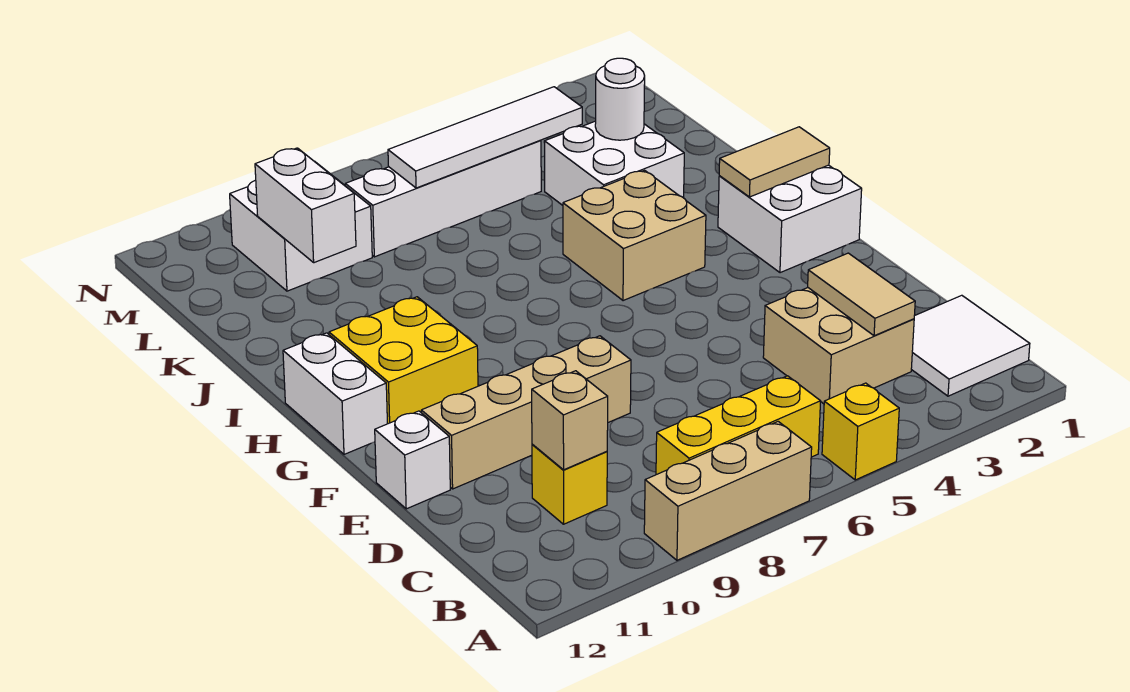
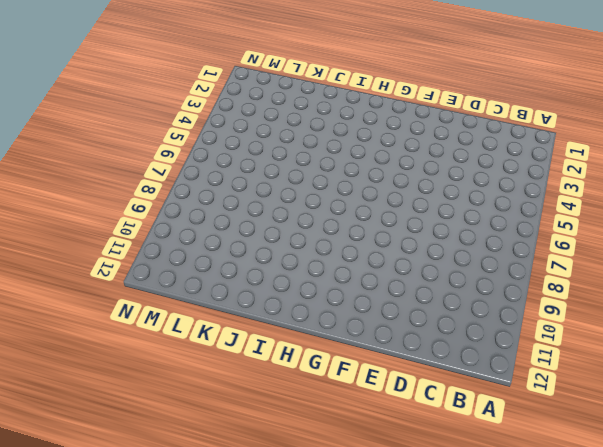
none -> yellow 1x1 brick [822,383,899,480]
none -> tan 1x3 brick [644,422,812,560]
none -> white 2x2 tile [911,295,1030,396]

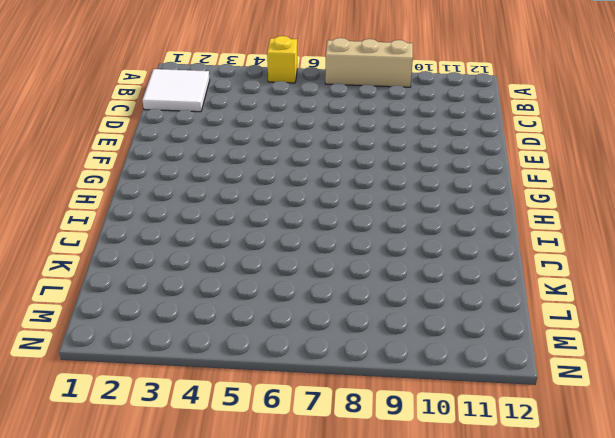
none -> yellow 1x3 brick [656,376,821,475]
none -> tan 2x2 brick [763,288,914,404]
none -> yellow 1x1 brick [532,444,607,524]

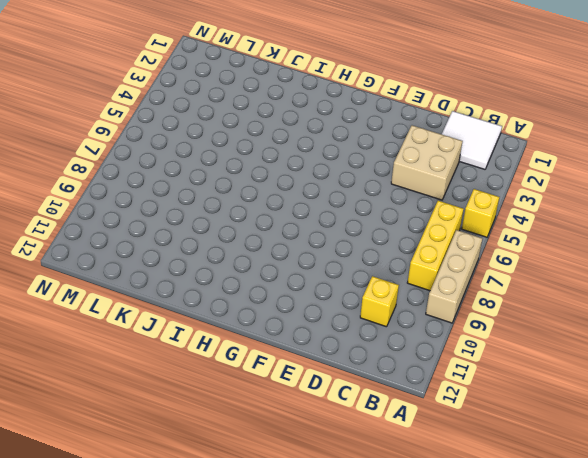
none -> tan 1x4 brick [421,336,631,489]
none -> white 1x1 brick [375,411,450,509]
none -> white 2x2 brick [718,165,862,273]

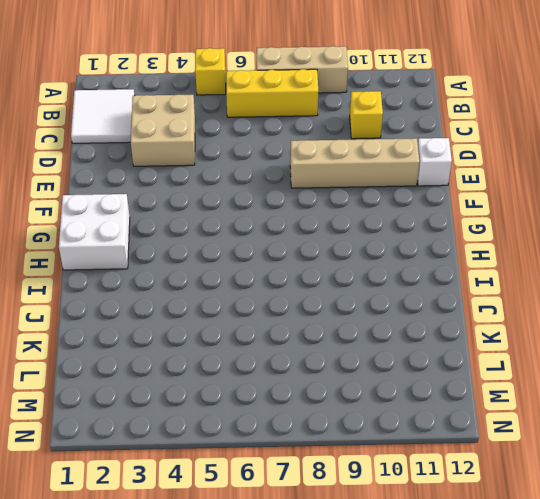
none -> yellow 2x2 brick [329,297,478,424]
none -> white 1x2 brick [283,333,387,454]
none -> tan 2x2 brick [563,170,706,301]

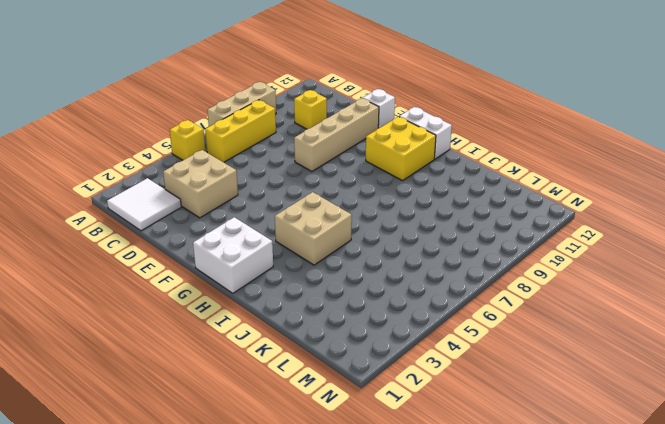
none -> white 2x2 brick [544,121,684,205]
none -> white 1x4 brick [345,140,541,257]
none -> white 2x2 brick [230,164,372,291]

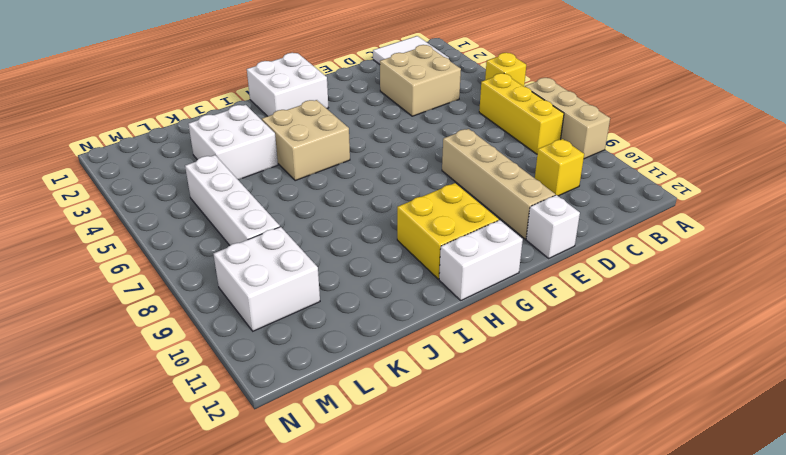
none -> tan 1x2 tile [808,253,915,336]
none -> tan 1x1 brick [532,371,608,470]
none -> tan 1x2 tile [719,127,830,197]

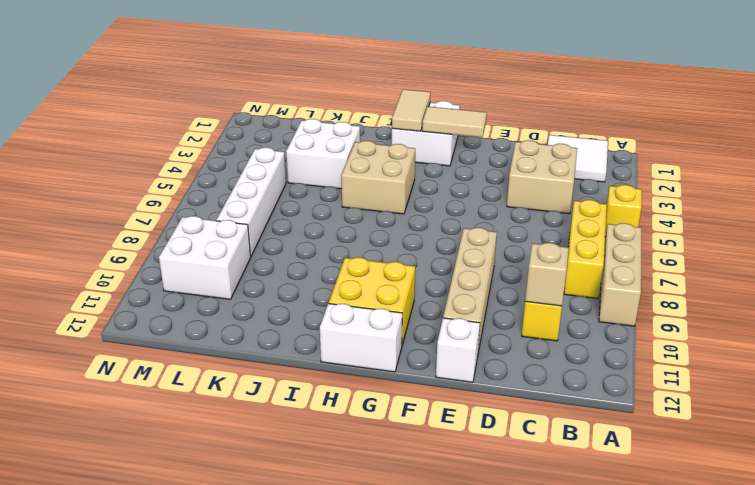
tan 1x2 tile [422,107,487,137] -> tan 1x2 tile moved to [808,253,915,336]
none -> white 1x1 round brick [595,58,645,140]
none -> white 1x2 brick [255,148,356,263]
none -> white 1x4 tile [388,87,582,188]

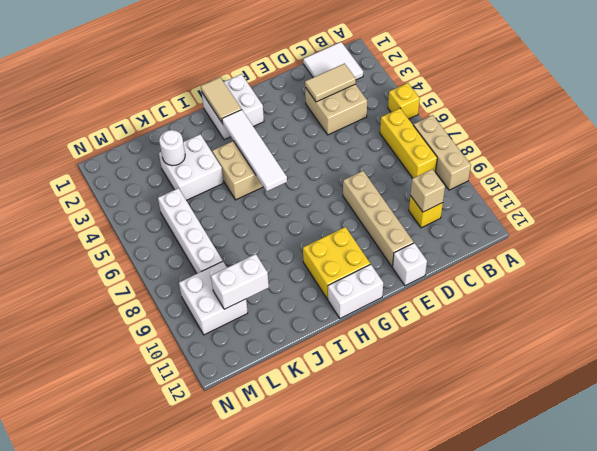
white 1x4 tile [222,110,287,191] -> white 1x4 tile moved to [388,87,582,188]

